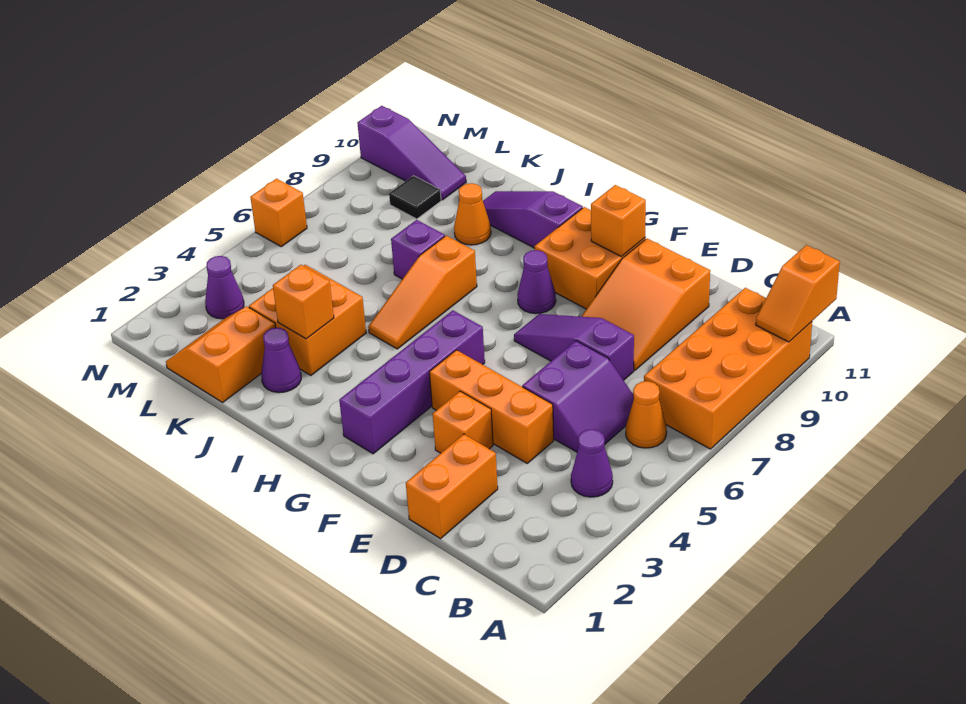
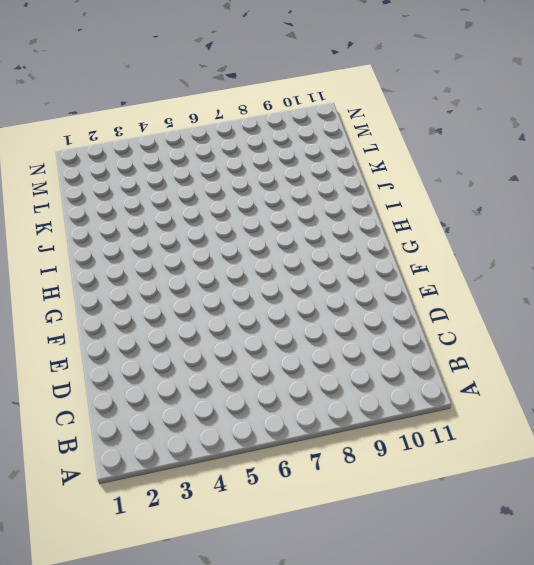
none -> orange 2x4 brick [644,288,812,449]
none -> purple 1x1 cone [571,429,613,497]
none -> orange 1x1 cone [626,381,667,448]

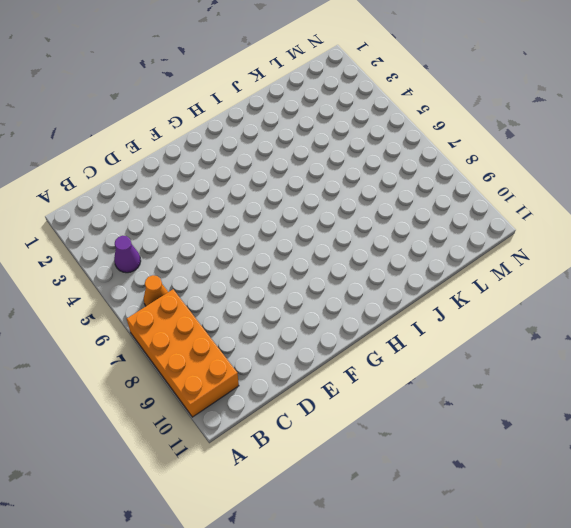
none -> purple 2x2 slope [522,341,634,452]
none -> orange 1x2 brick [406,434,498,539]
none -> orange 1x3 brick [429,350,554,463]

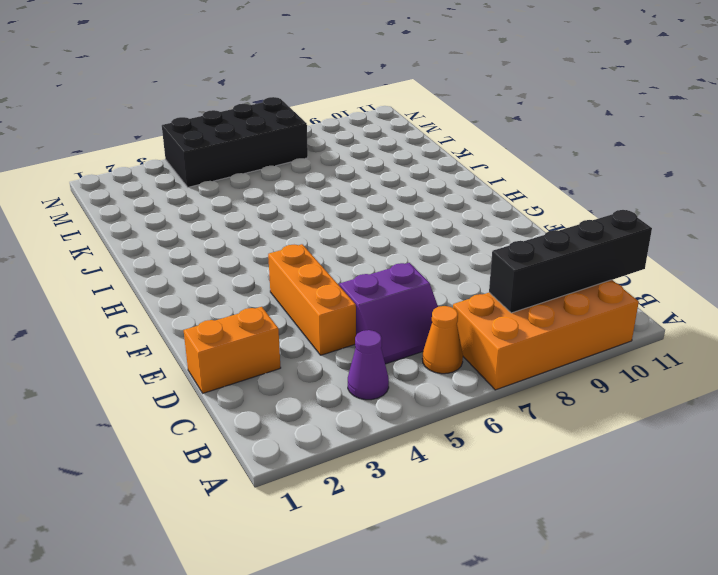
black 1x4 brick [489,210,652,313] -> none
black 2x4 brick [162,97,308,187] -> orange 1x1 brick [250,179,307,247]
none -> purple 1x3 slope [514,314,634,380]
none -> orange 2x3 slope [581,239,710,370]
none -> orange 1x1 brick [433,391,493,453]

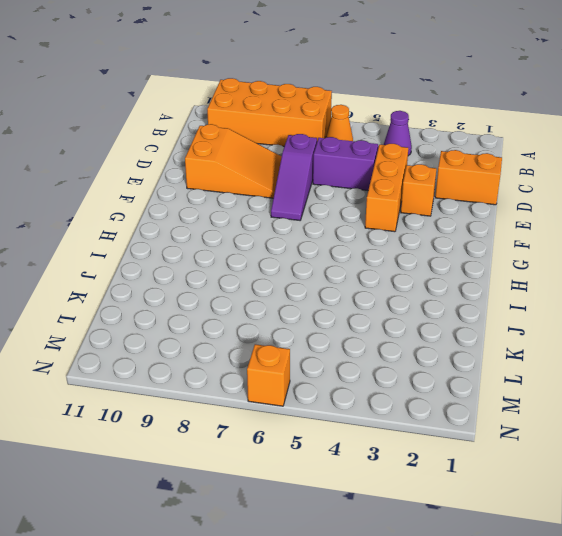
none -> orange 2x2 brick [534,207,645,309]
none -> purple 1x4 brick [339,310,485,454]
none -> purple 1x1 cone [517,250,556,314]

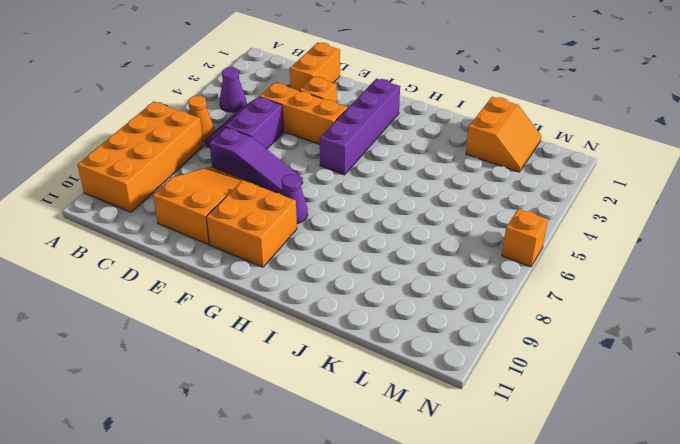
none -> purple 1x3 slope [483,191,583,248]
none -> orange 1x3 slope [368,236,477,349]
none -> purple 1x1 cone [261,328,301,393]

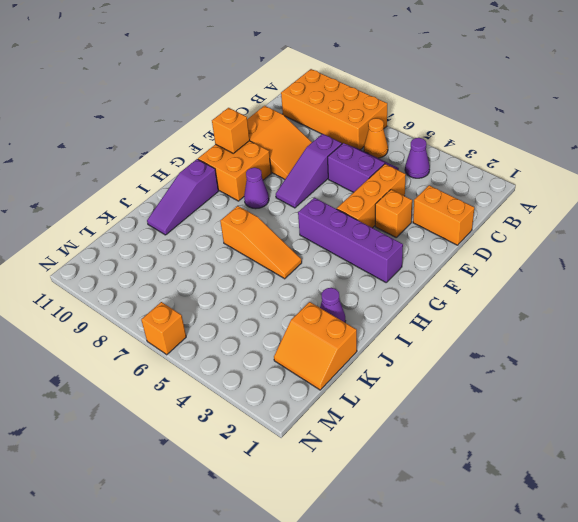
none -> orange 2x2 brick [249,265,366,375]
none -> purple 1x1 brick [391,220,445,279]
none -> orange 1x1 cone [454,183,491,245]

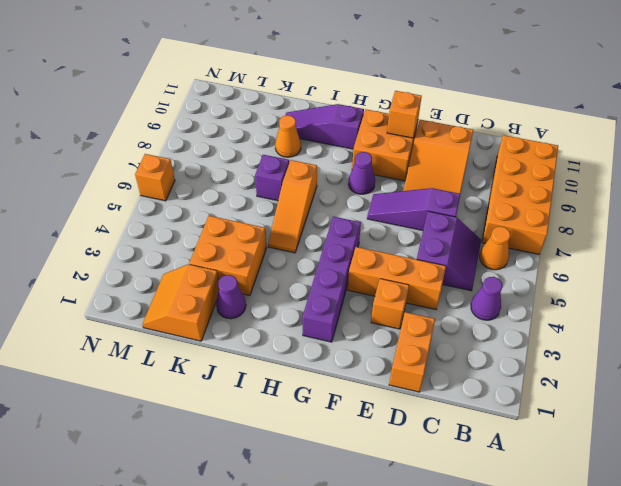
none -> black 1x1 tile [389,176,441,219]
none -> purple 1x3 slope [357,106,466,200]
none -> purple 1x1 cone [205,256,244,319]

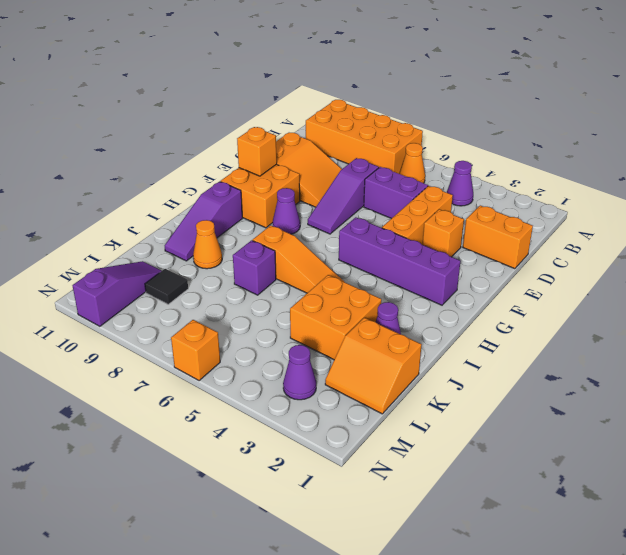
none -> orange 1x2 slope [756,245,840,342]
none -> orange 1x1 brick [273,265,334,339]

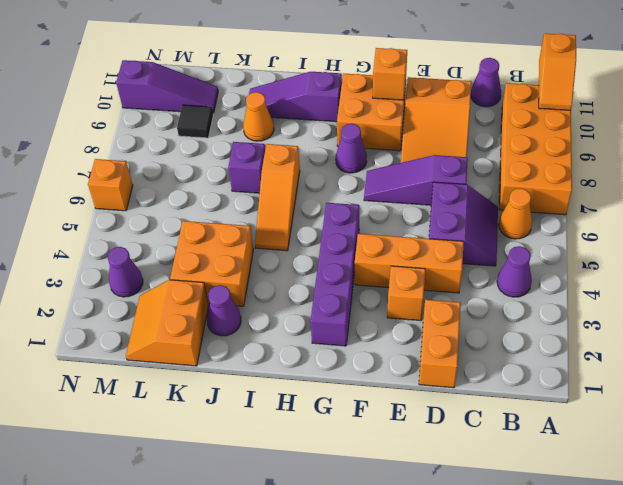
purple 1x1 cone [471,58,501,107] -> none
none -> orange 1x1 brick [273,265,334,339]

